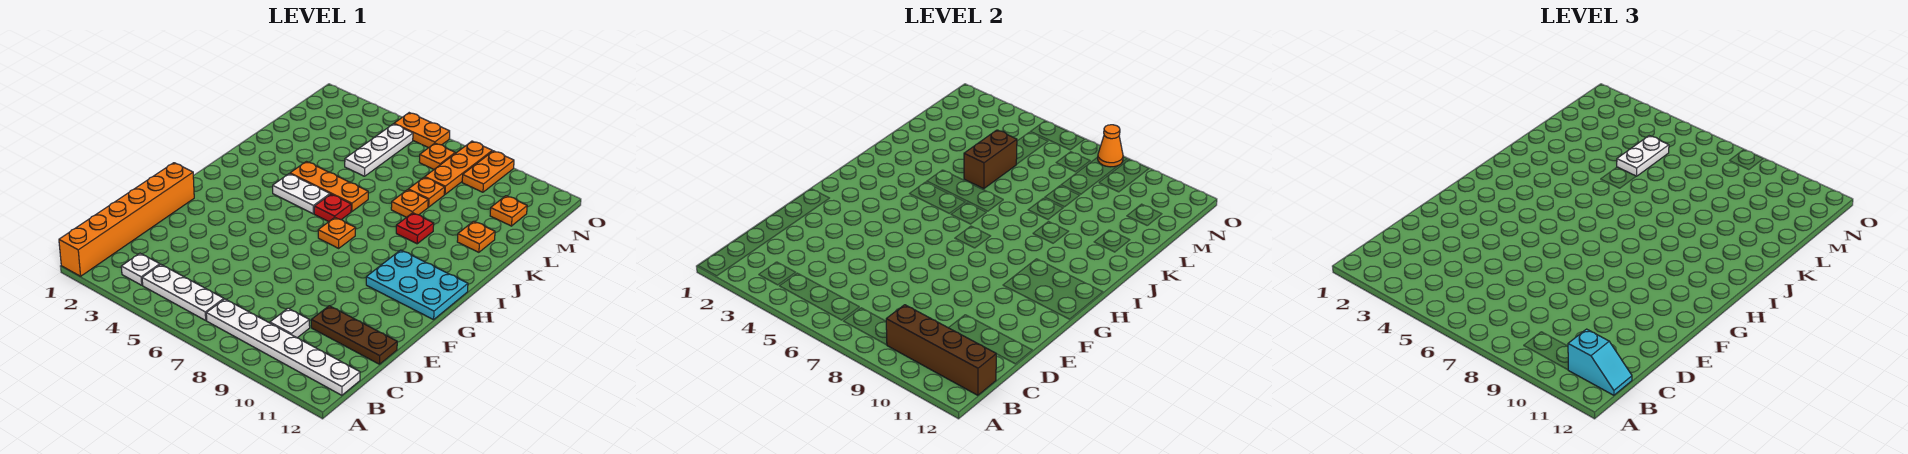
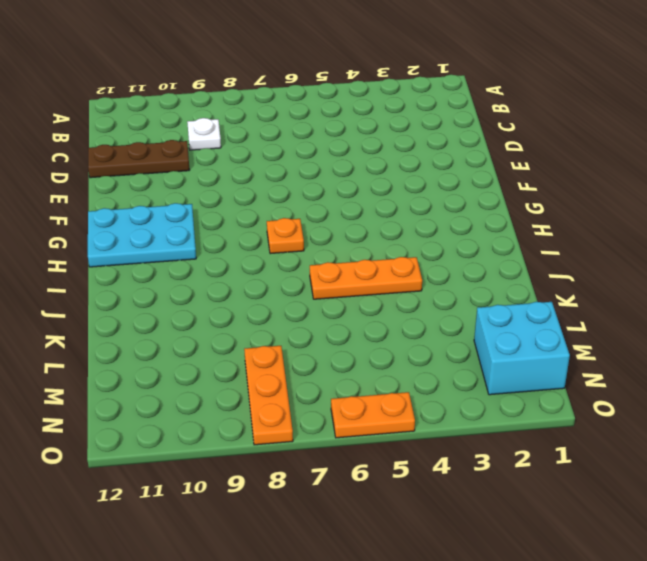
cyan 2x2 brick [474,302,570,395] -> none
none -> orange 1x6 brick [59,163,194,276]
none -> white 1x1 plate [121,253,160,285]
none -> white 1x3 plate [142,264,224,320]

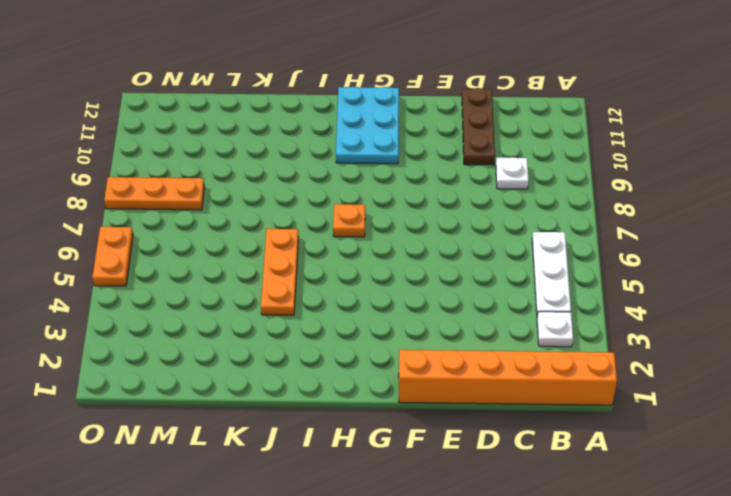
none -> white 1x6 plate [206,299,360,395]
none -> white 1x2 plate [273,174,330,214]
none -> red 1x1 plate [314,194,351,222]

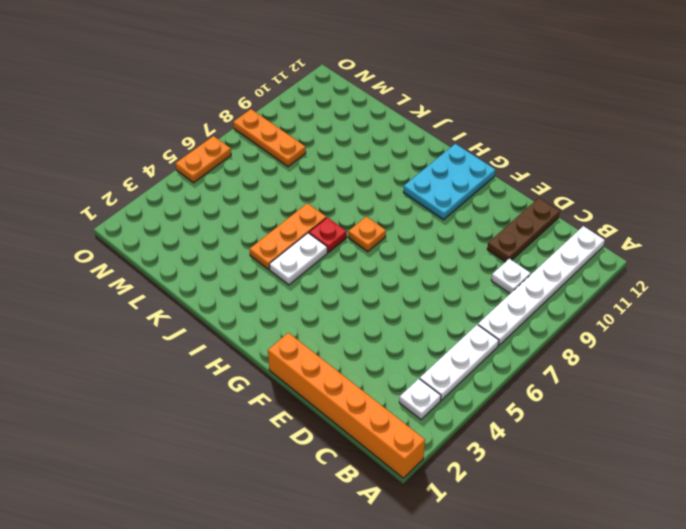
none -> red 1x1 plate [396,213,434,244]
none -> orange 1x1 plate [391,190,428,217]
none -> orange 1x1 plate [457,221,495,252]

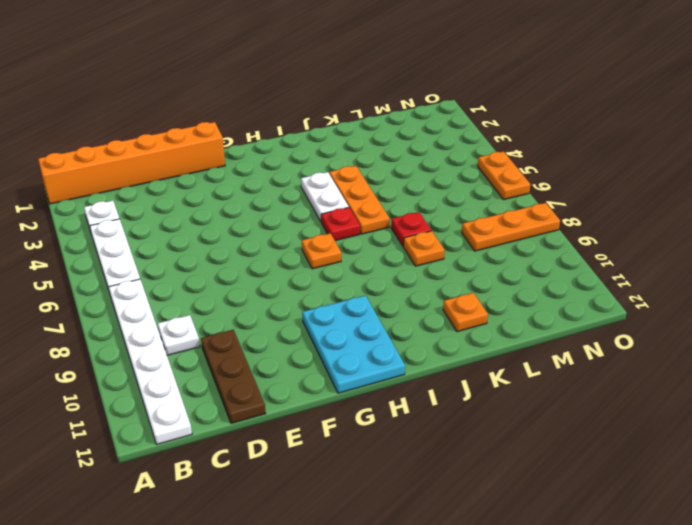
red 1x1 plate [391,212,431,246] -> red 1x1 plate moved to [396,213,434,244]
none -> white 1x3 plate [345,124,413,176]
none -> orange 1x1 plate [408,177,445,207]
none -> orange 1x1 plate [490,196,527,226]

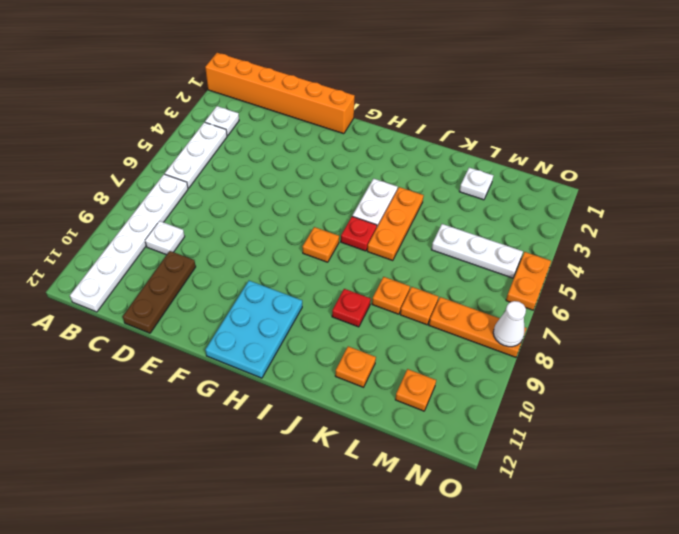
white 1x1 plate [459,168,494,200] -> none
white 1x1 cone [493,301,526,347] -> orange 1x1 cone [1098,125,1123,167]
none -> orange 1x1 plate [419,143,455,169]
none -> orange 1x2 plate [462,151,514,192]
none -> brown 1x4 brick [886,305,996,395]

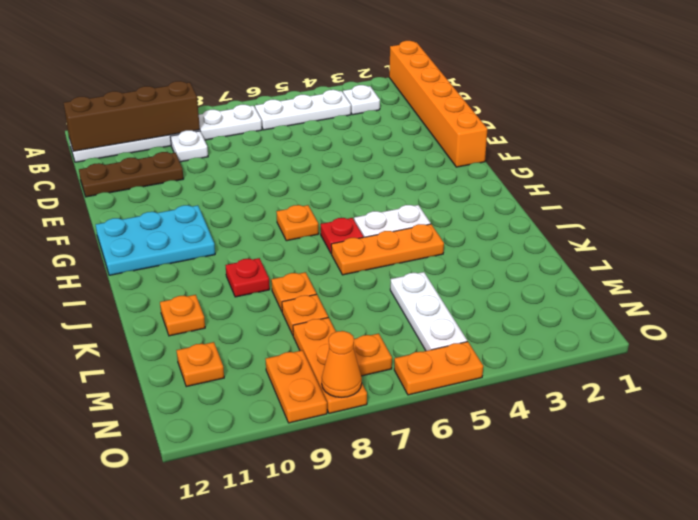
none -> brown 1x2 brick [964,130,1017,189]
none -> cyan 1x2 slope [1568,329,1632,395]
none -> white 1x2 plate [1617,136,1669,176]

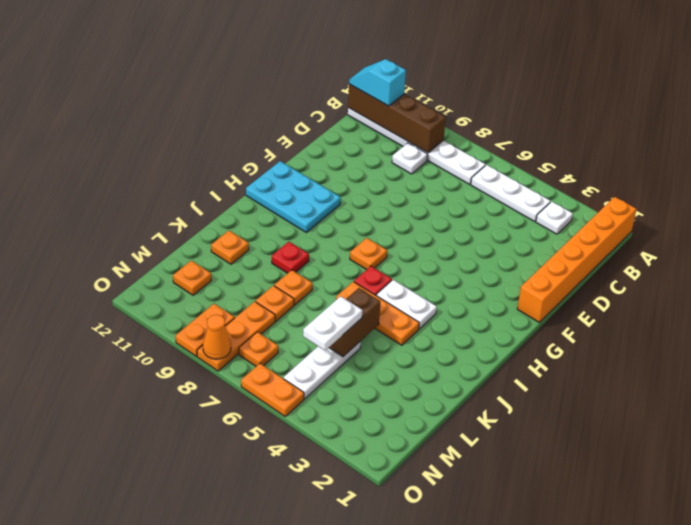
none -> brown 1x3 plate [311,306,397,364]

